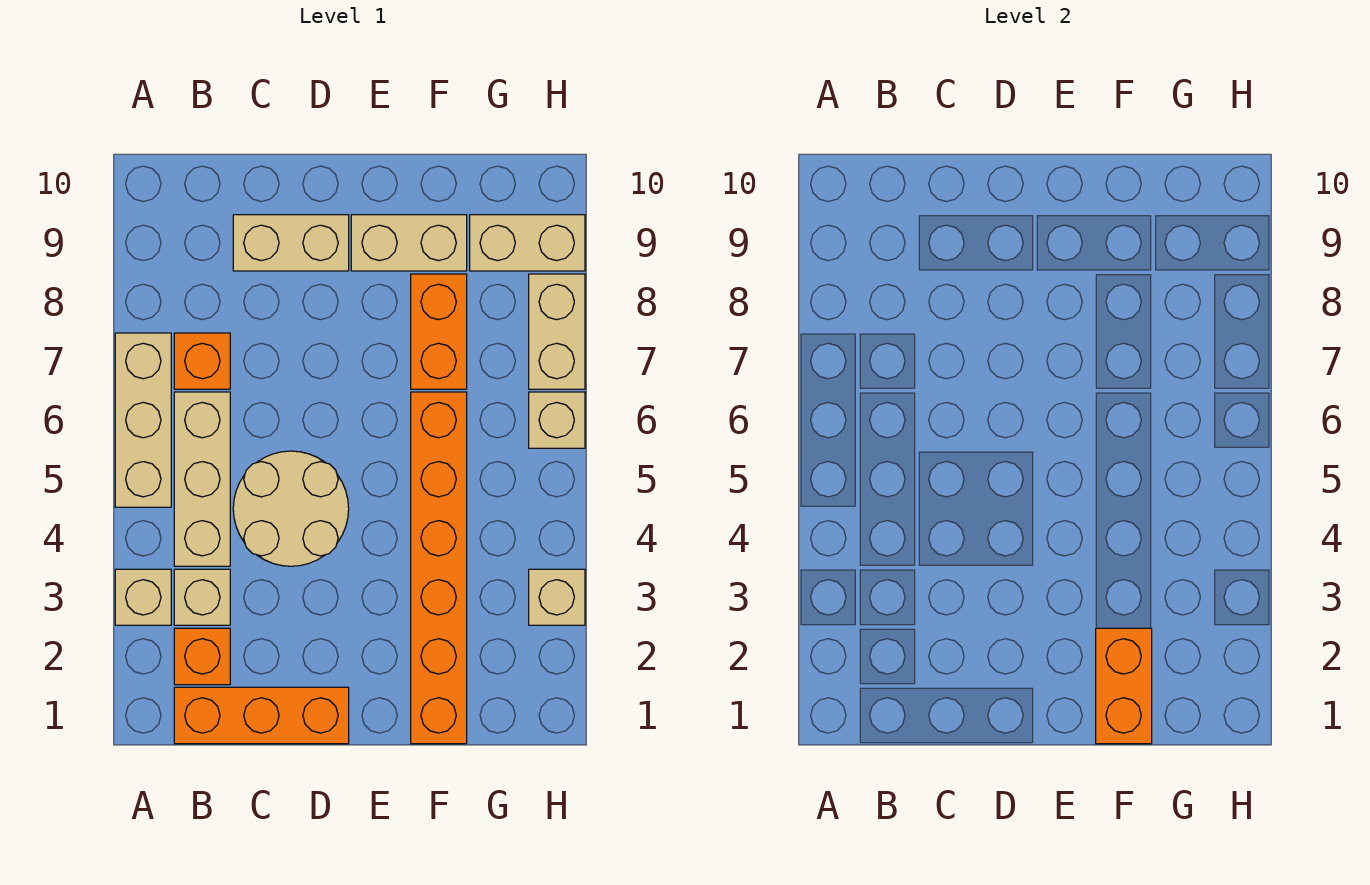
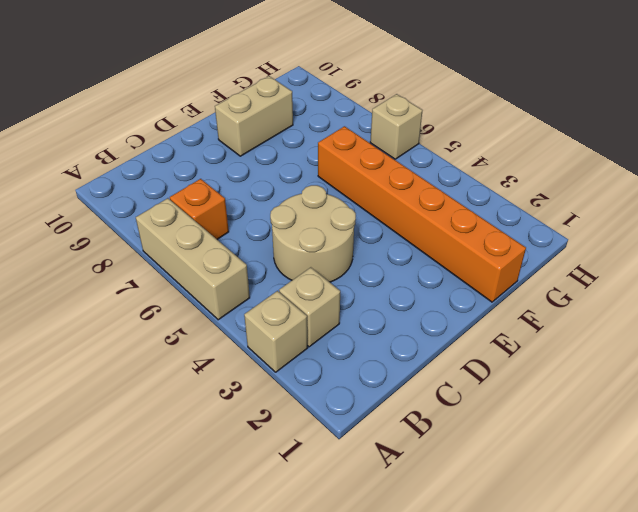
none -> orange 1x3 brick [174,687,349,744]
none -> orange 1x1 brick [174,628,230,685]
none -> tan 1x3 brick [174,392,230,566]

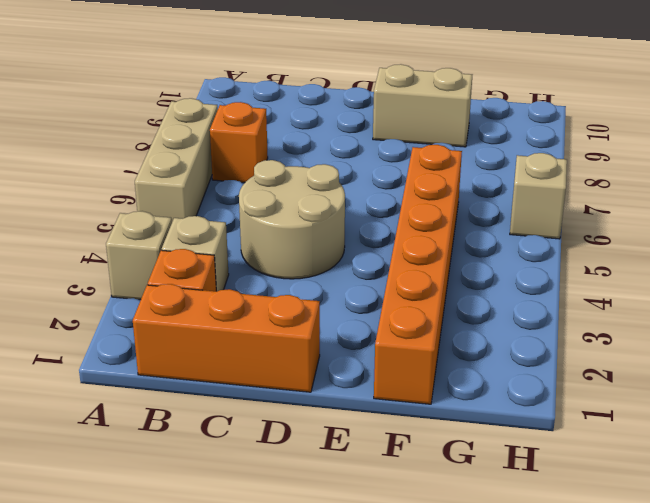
none -> tan 1x3 brick [174,392,230,566]
none -> tan 1x2 brick [233,215,349,271]
none -> orange 1x2 brick [411,274,467,389]

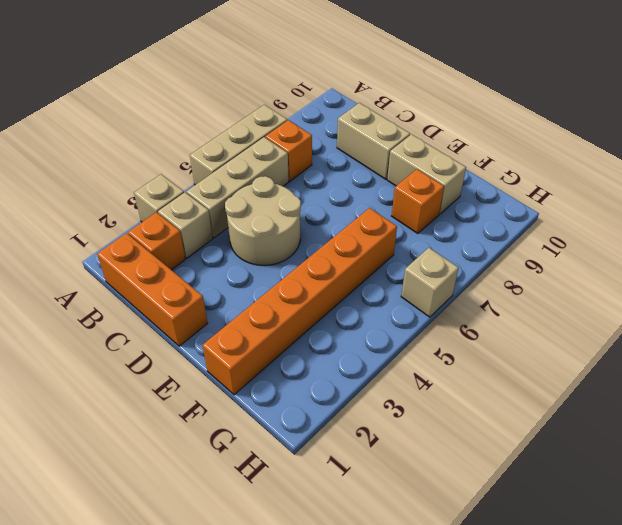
orange 1x1 brick [392,169,444,234] -> orange 1x2 brick [411,274,467,389]
none -> tan 1x2 brick [470,215,585,271]
none -> tan 1x1 brick [529,569,585,625]
none -> tan 1x2 brick [529,274,585,389]

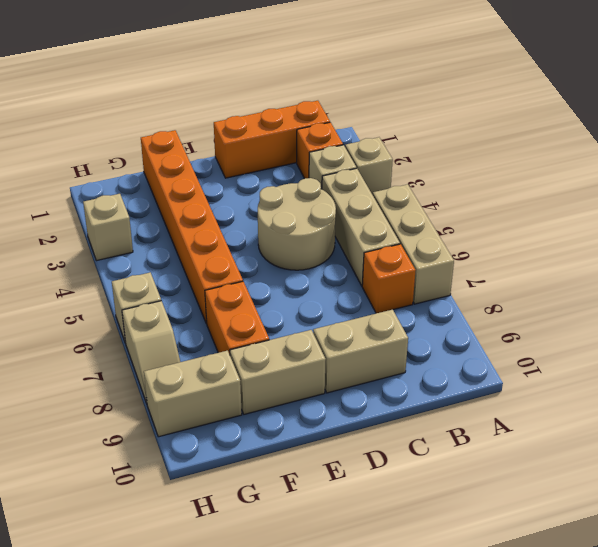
tan 1x2 slope [122,301,180,403] -> tan 1x2 brick [529,274,585,389]
none -> orange 1x2 brick [1096,628,1152,744]

